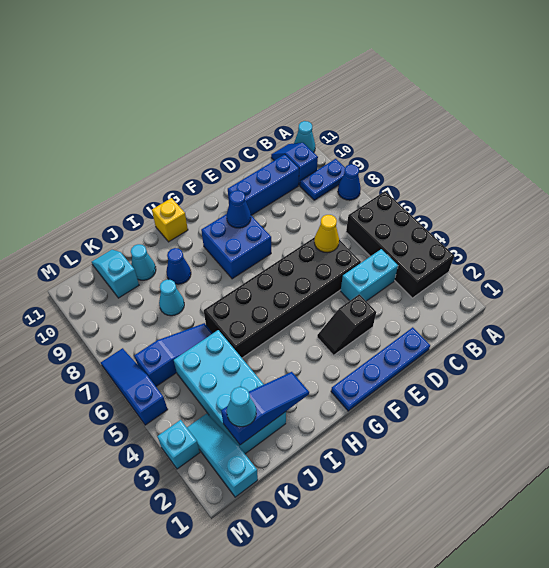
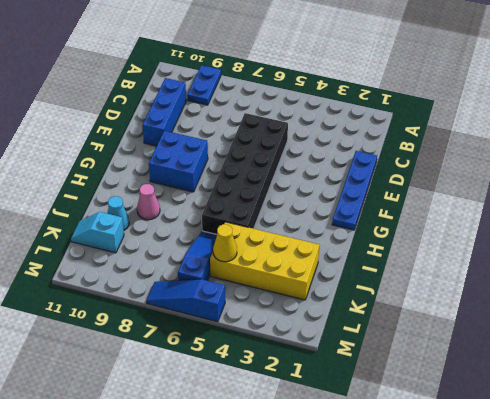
pink 1x1 cone [137,184,160,220] -> blue 1x1 cone [166,248,191,284]
yellow 2x4 brick [210,222,319,300] -> cyan 2x4 brick [174,330,286,454]
yellow 1x1 cone [213,224,237,262] -> yellow 1x1 cone moved to [314,215,339,253]
none -> black 2x4 brick [346,191,454,298]
none -> blue 1x1 cone [338,164,361,200]
none -> cyan 1x1 cone [294,121,315,152]

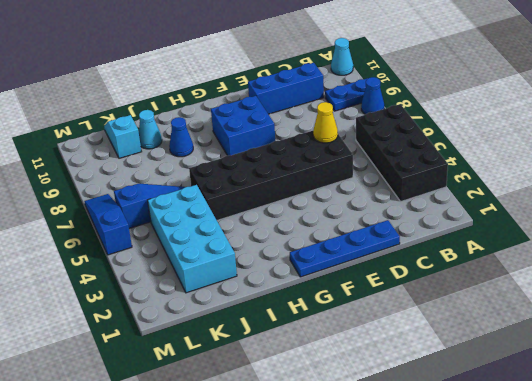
none -> blue 1x2 slope [271,143,318,185]
none -> cyan 1x2 brick [341,249,398,301]
none -> black 1x2 slope [317,294,376,355]

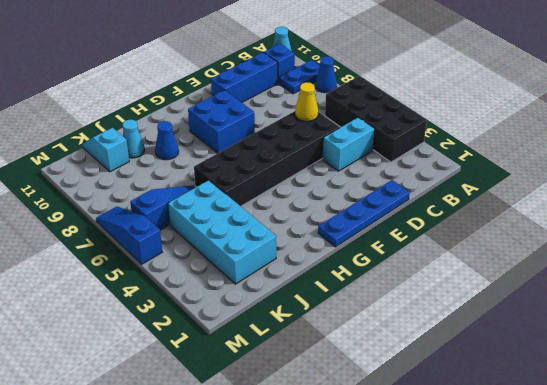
none -> black 1x2 slope [317,294,376,355]
none -> yellow 1x1 brick [152,198,188,242]
none -> cyan 1x1 cone [159,279,184,316]

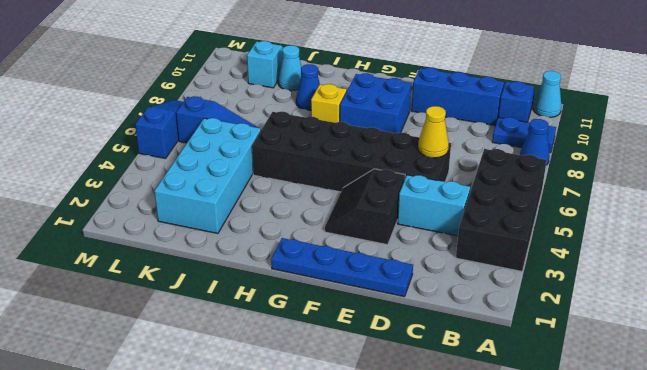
black 2x2 slope [325,169,405,245] -> black 1x2 slope [317,294,376,355]
yellow 1x1 brick [311,84,347,123] -> yellow 1x1 brick moved to [152,198,188,242]
none -> cyan 1x1 cone [159,279,184,316]
none -> cyan 1x3 slope [187,413,258,497]
none -> cyan 1x1 brick [157,420,200,469]

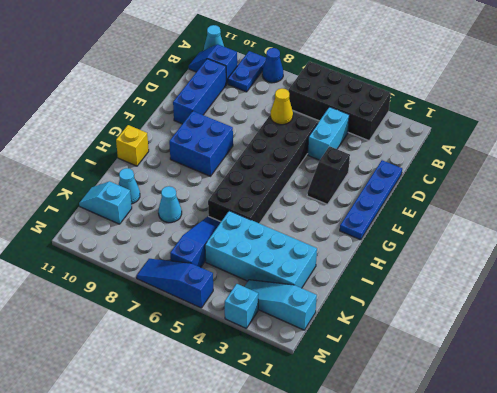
none -> blue 1x1 cone [166,248,191,284]
none -> blue 1x1 cone [227,190,251,228]
none -> blue 1x3 slope [221,372,309,445]

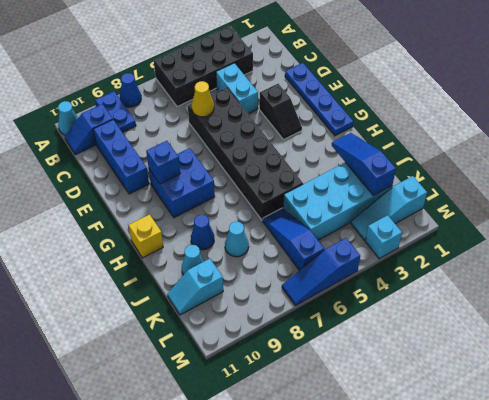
blue 1x1 brick [146,141,180,184] -> blue 1x1 cone [227,190,251,228]
none -> cyan 1x1 cone [227,387,256,427]

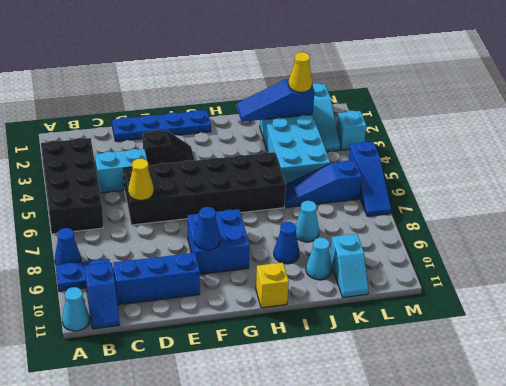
yellow 1x1 cone [289,52,312,92] -> cyan 1x1 cone [227,387,256,427]

